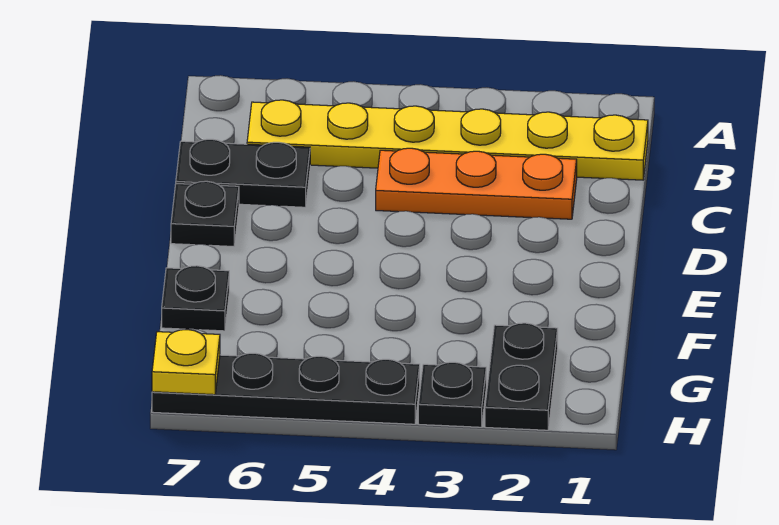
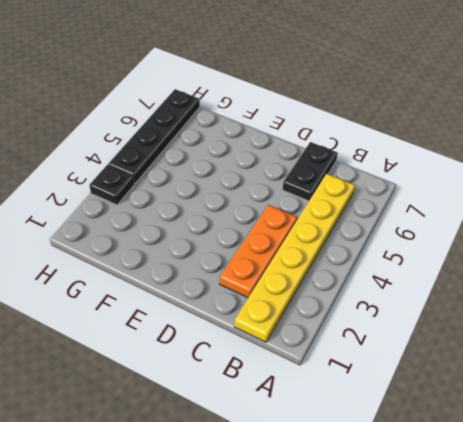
none -> black 1x1 plate [171,181,239,246]
none -> black 1x1 plate [162,266,229,331]

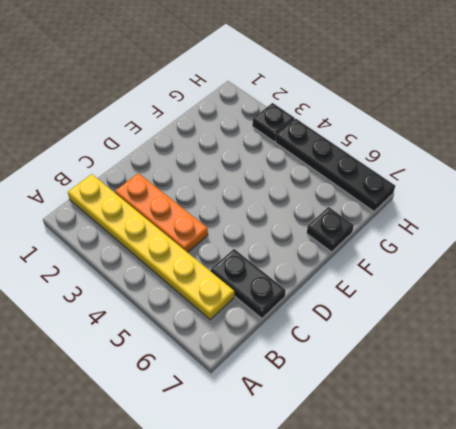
none -> black 1x1 plate [171,181,239,246]
none -> black 1x2 plate [485,323,558,430]

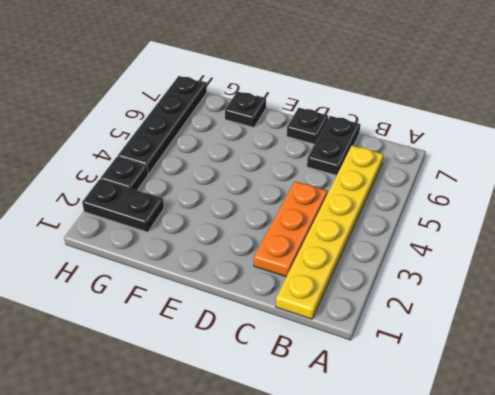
none -> yellow 1x1 plate [152,330,220,395]

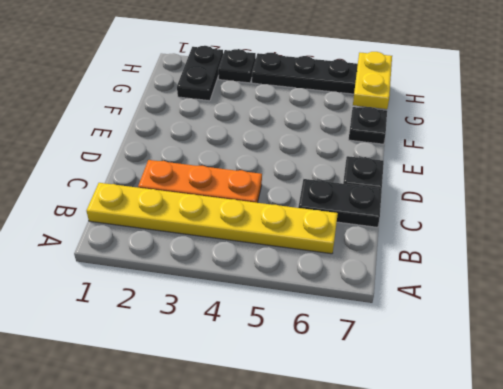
yellow 1x2 plate [353,52,392,109] -> yellow 1x1 plate [152,330,220,395]

